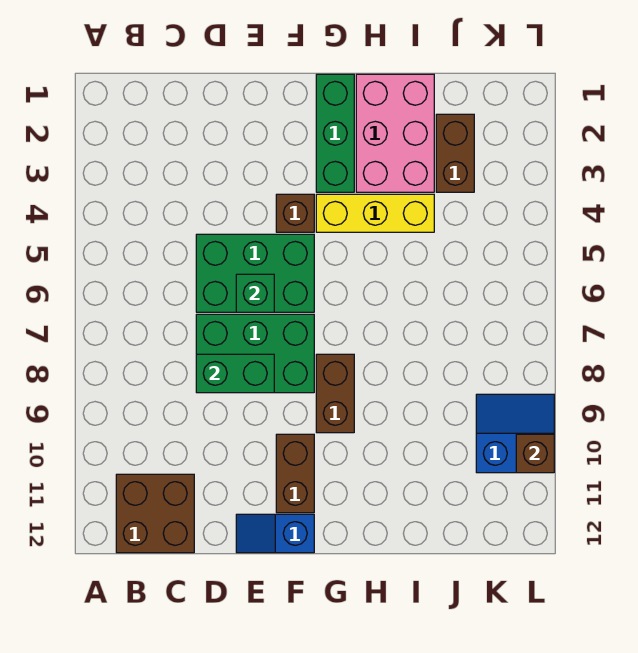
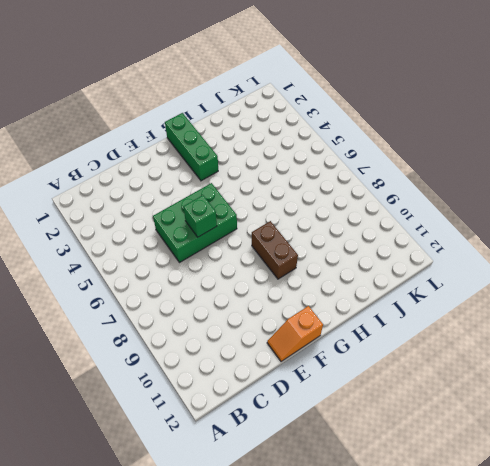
orange 1x2 slope [267,306,323,362] -> blue 1x2 slope [236,514,314,553]
none -> brown 2x2 brick [116,474,194,553]
none -> green 2x3 brick [196,314,314,393]
none -> brown 1x1 brick [276,194,314,232]

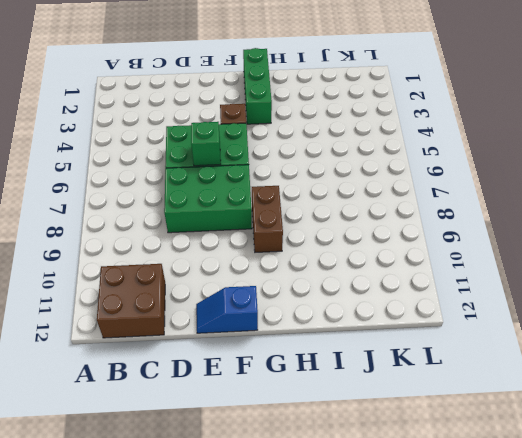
none -> brown 1x2 brick [276,434,314,513]
none -> yellow 1x3 brick [316,194,434,232]
none -> pink 2x3 brick [356,74,434,192]

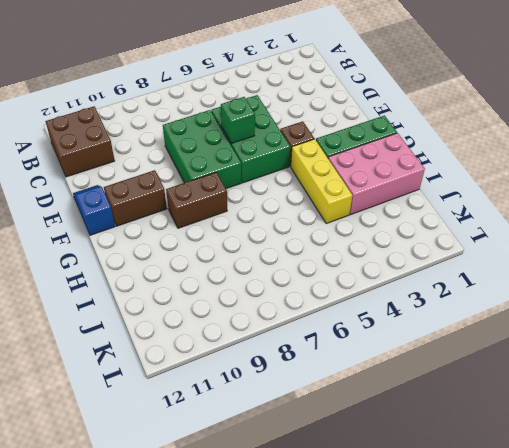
none -> brown 1x2 brick [436,114,474,192]
none -> blue 2x2 slope [476,394,554,473]
none -> green 1x2 brick [196,354,274,393]

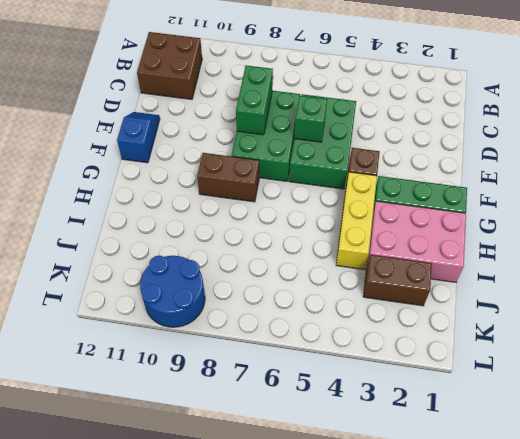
blue 2x2 round brick [140,256,205,327] -> blue 2x2 slope [476,394,554,473]
none -> brown 1x2 brick [276,434,314,513]
none -> brown 1x1 brick [516,434,554,473]

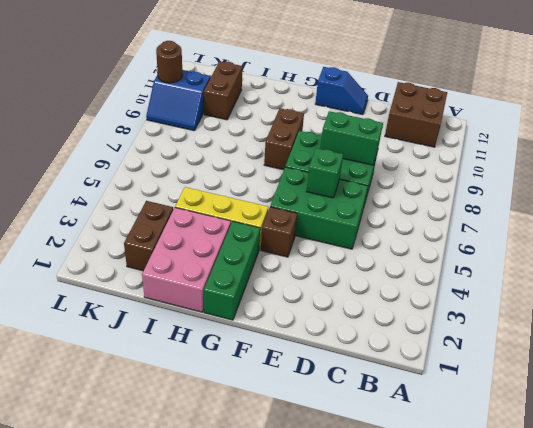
brown 1x2 brick [204,61,242,120] -> brown 1x2 brick moved to [276,434,314,513]
brown 1x1 round brick [156,41,183,83] -> brown 1x1 brick [516,434,554,473]

